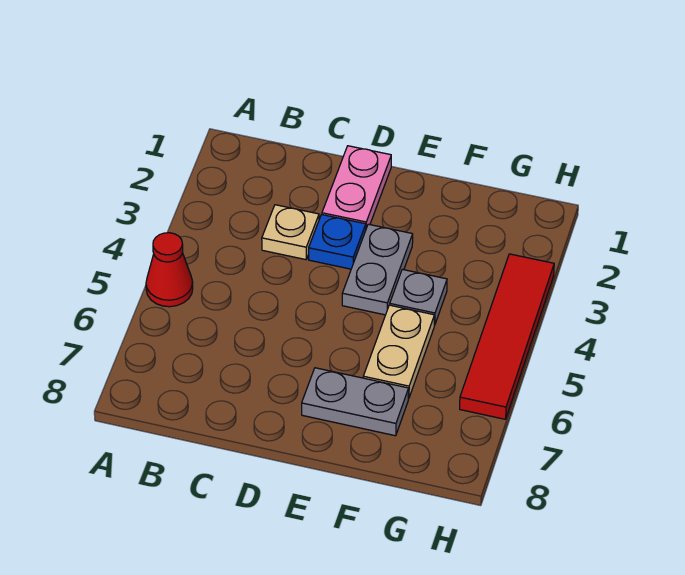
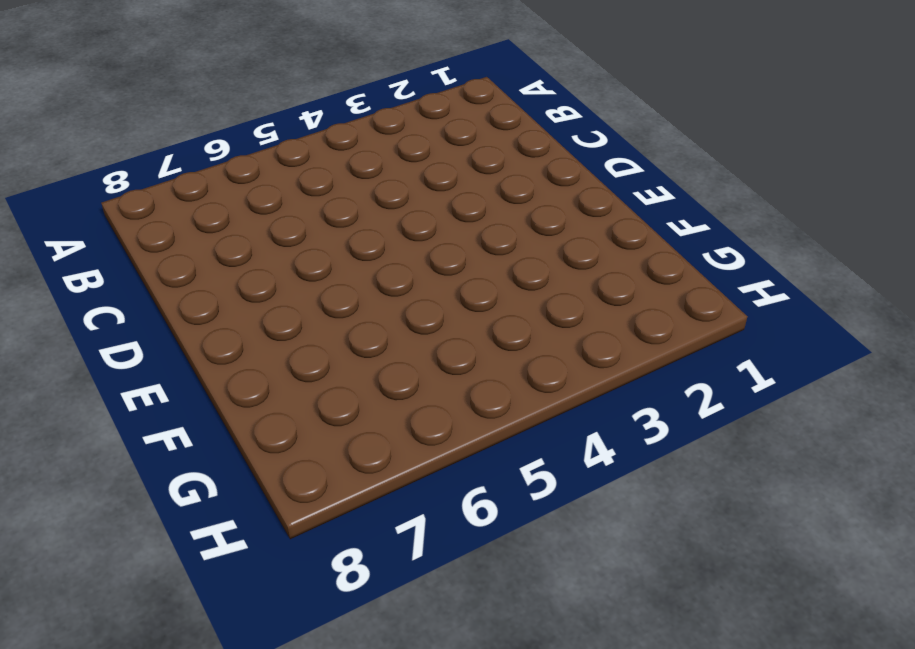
none -> red 1x1 cone [146,233,193,307]
none -> tan 1x1 plate [262,205,319,260]

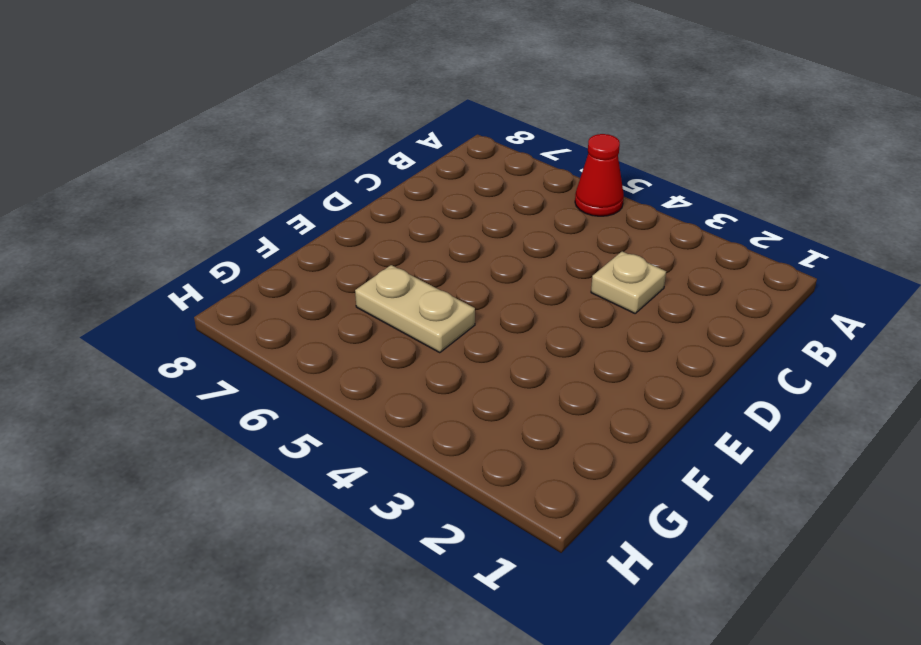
none -> pink 1x2 plate [322,146,391,228]
none -> blue 1x1 plate [309,215,366,269]

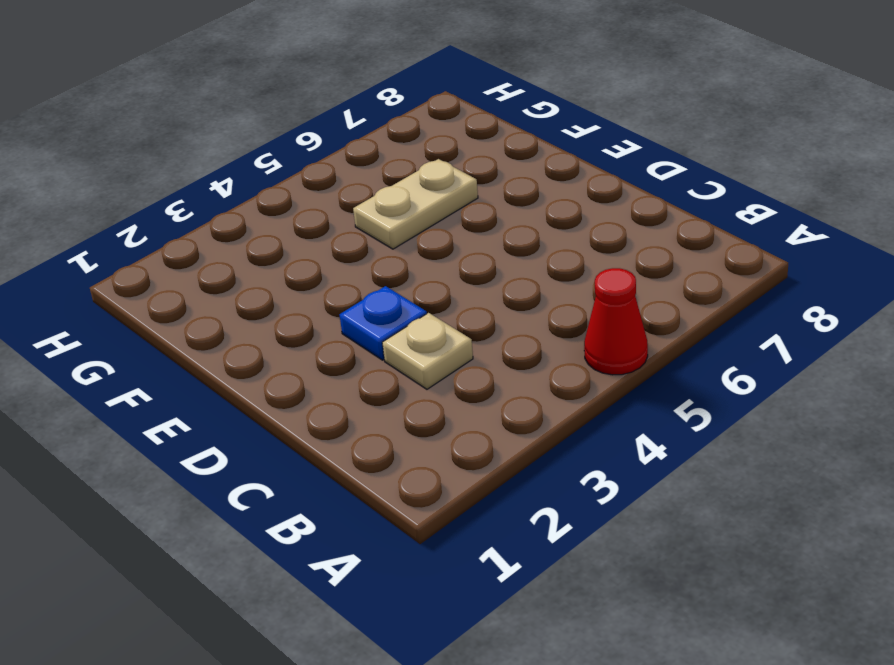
none -> pink 1x2 plate [322,146,391,228]
none -> grey 1x2 plate [342,224,413,315]

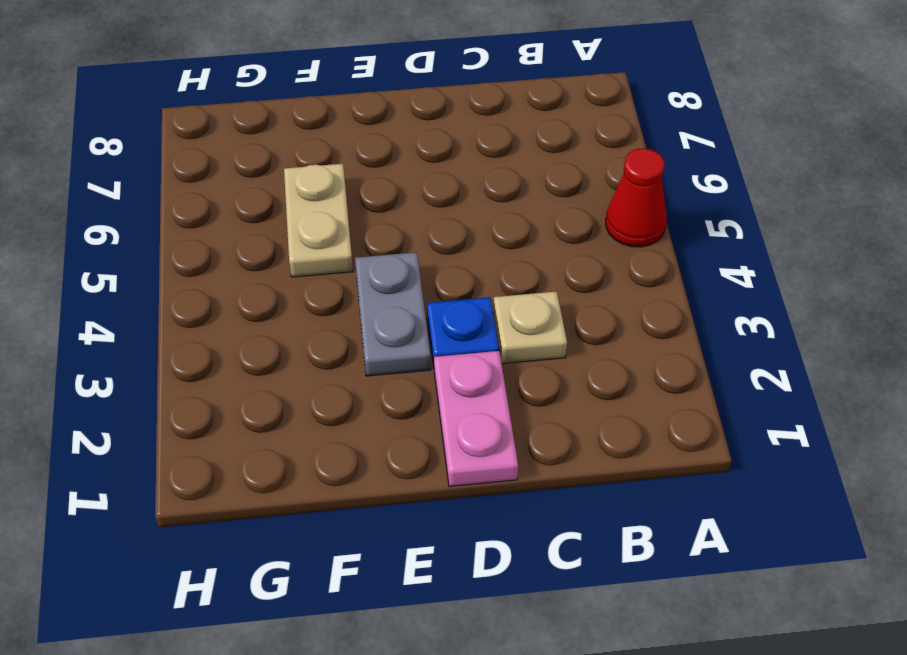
none -> grey 1x2 plate [302,368,409,436]
none -> grey 1x1 plate [390,269,447,325]

